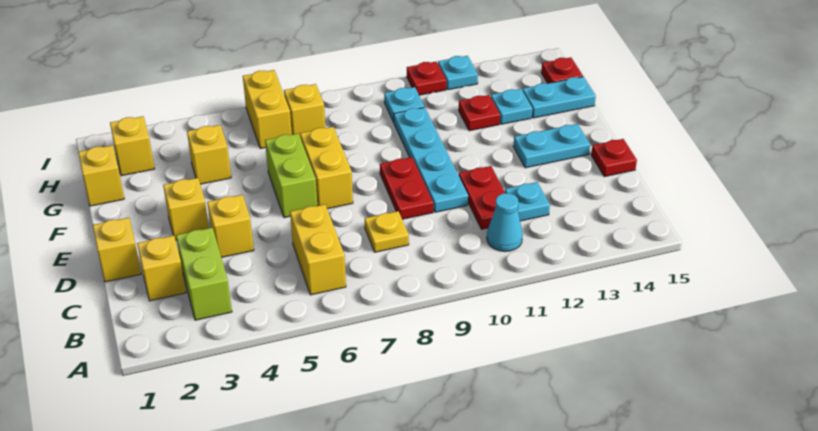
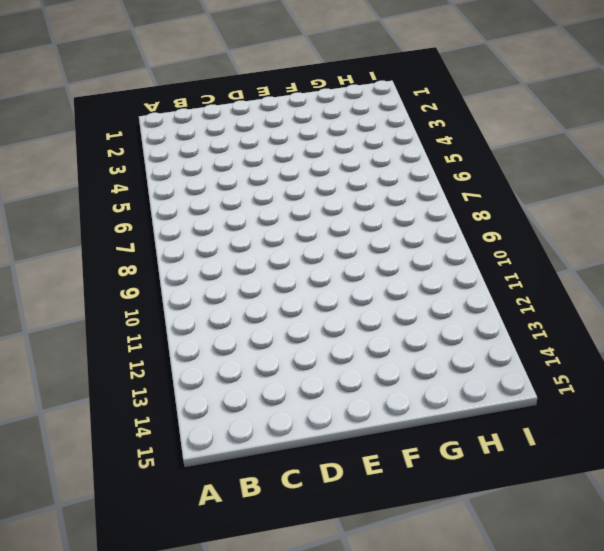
none -> lime 1x2 brick [176,228,232,320]
none -> yellow 1x2 brick [290,204,346,295]
none -> cyan 1x1 cone [487,193,523,252]

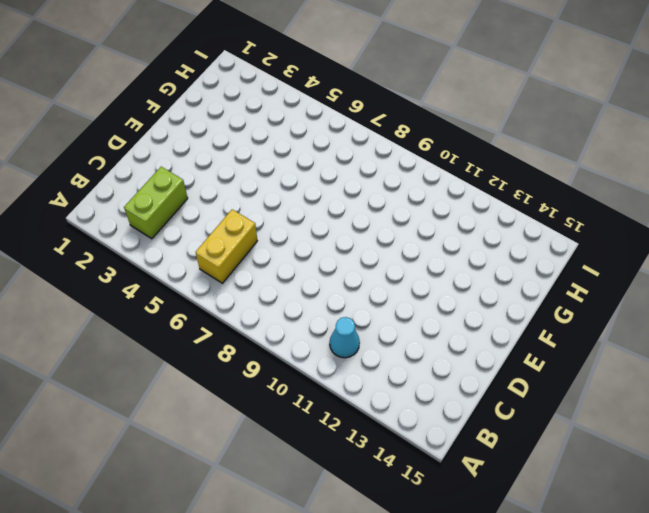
none -> yellow 1x1 brick [137,235,186,301]
none -> yellow 1x1 plate [365,211,409,252]
none -> red 1x2 plate [459,166,505,229]

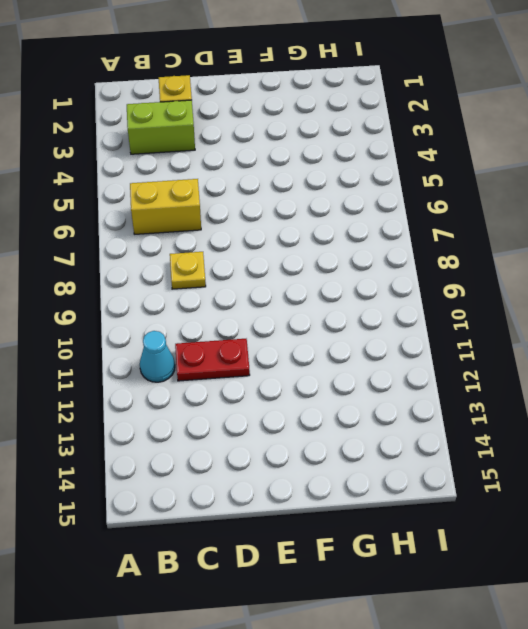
none -> cyan 1x1 plate [505,182,550,221]
none -> yellow 1x1 brick [93,218,141,282]
none -> yellow 1x1 brick [207,195,254,257]

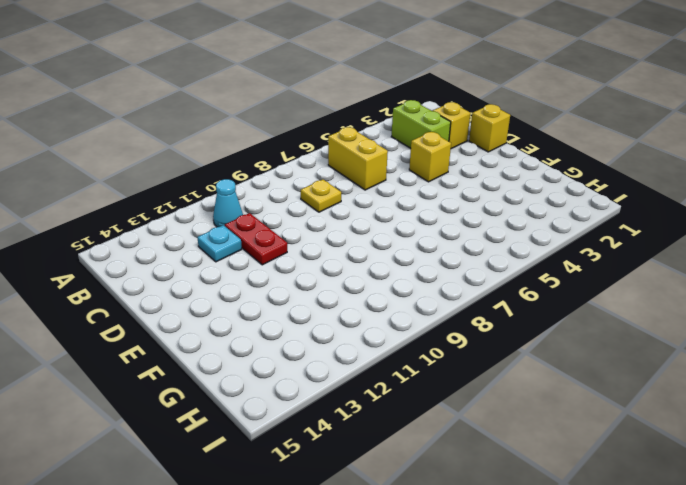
none -> red 1x2 plate [380,157,433,219]
none -> cyan 1x4 plate [394,107,468,212]
none -> red 1x1 plate [591,139,637,177]

